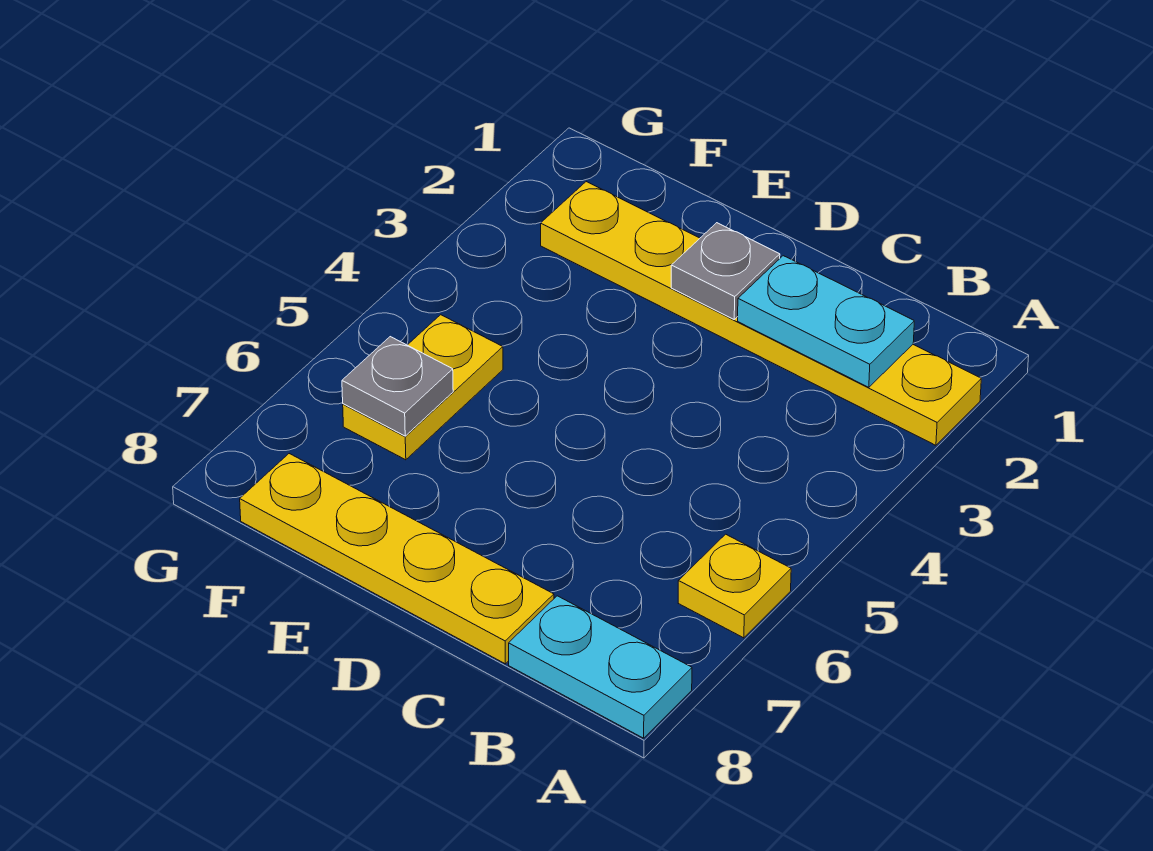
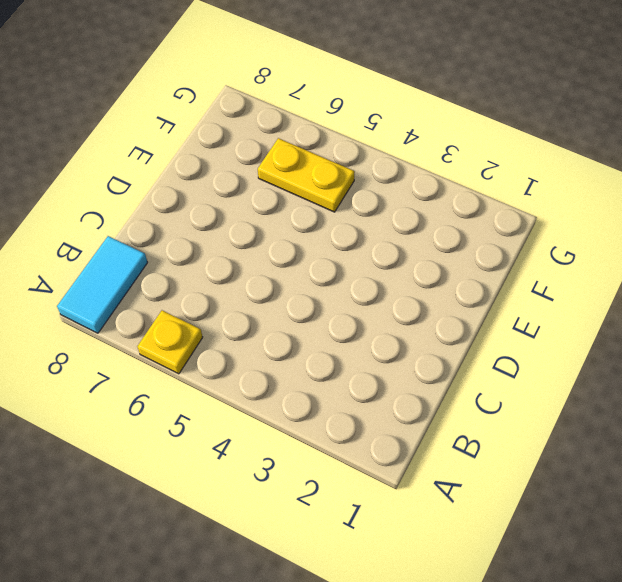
cyan 1x2 tile [57,236,148,333] -> cyan 1x2 plate [509,596,692,738]
none -> yellow 1x6 plate [541,182,981,445]
none -> yellow 1x4 plate [240,454,554,664]

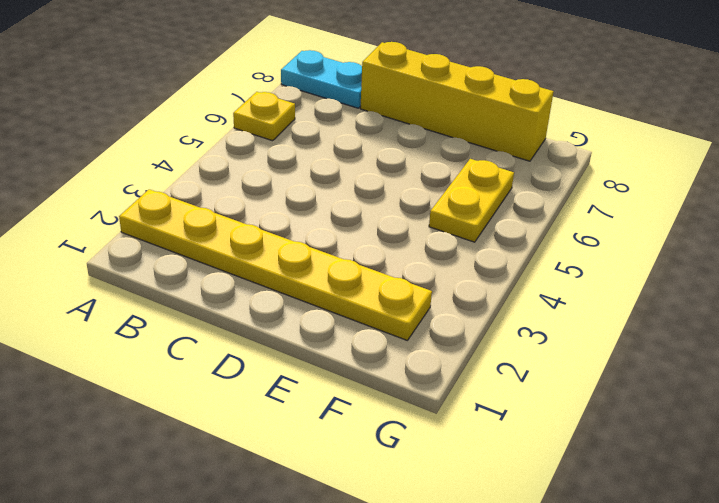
yellow 1x4 brick [360,42,554,161] -> yellow 1x4 plate [240,454,554,664]
none -> cyan 1x2 plate [738,256,914,387]
none -> grey 1x1 plate [671,223,780,319]

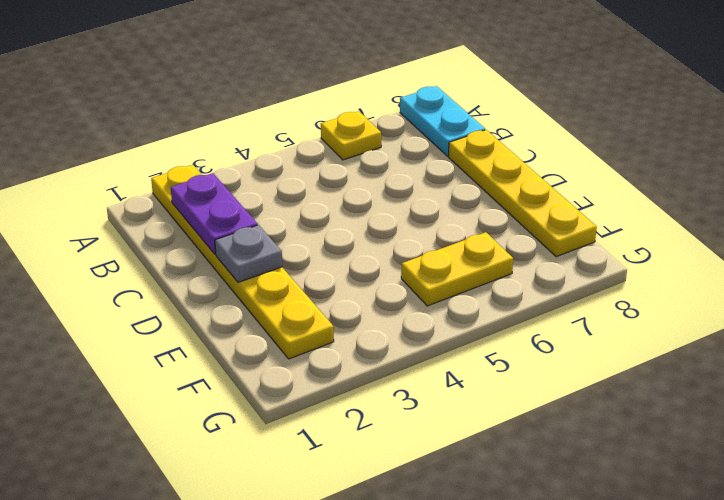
purple 1x2 plate [171,173,258,254] -> cyan 1x2 plate [738,256,914,387]
none -> grey 1x1 plate [342,337,453,436]

